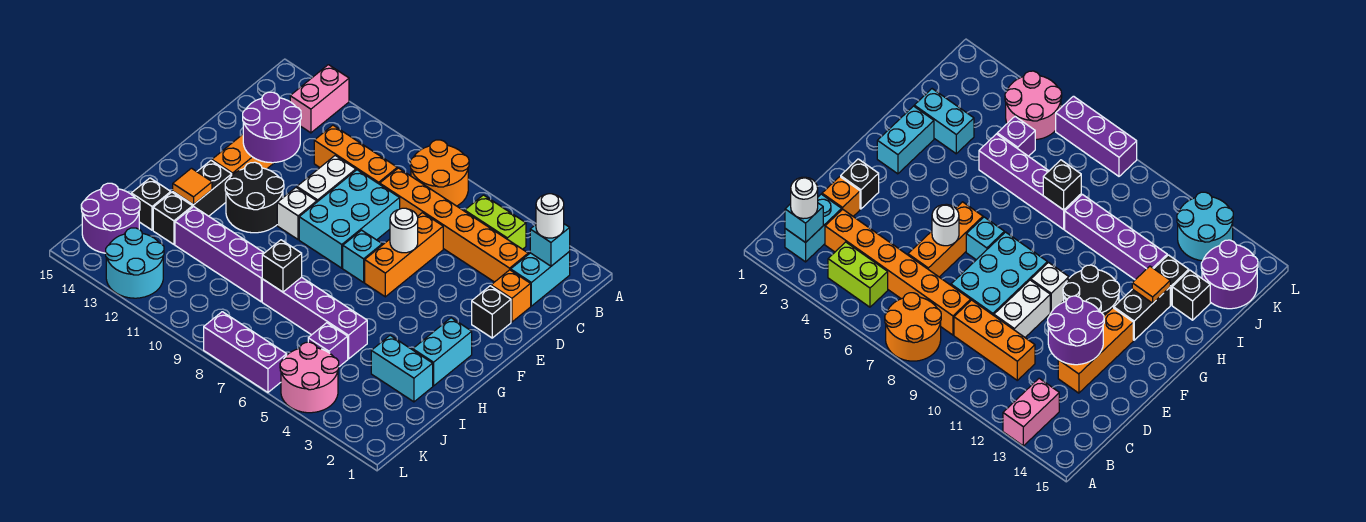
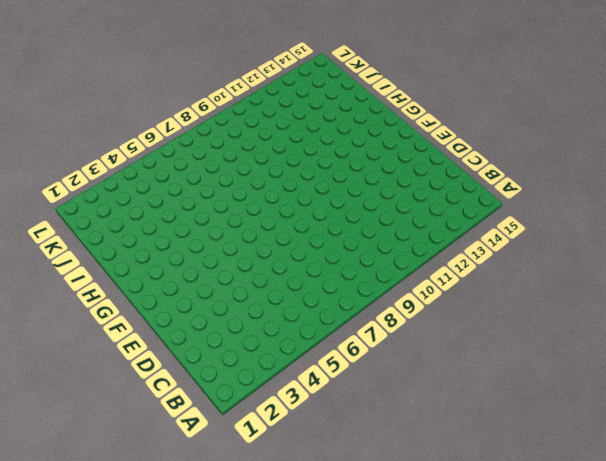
none -> orange 2x2 round brick [410,140,469,206]
none -> pink 1x2 brick [290,65,349,133]
none -> cyan 1x2 brick [511,252,570,306]
none -> lime 1x2 brick [465,195,526,249]

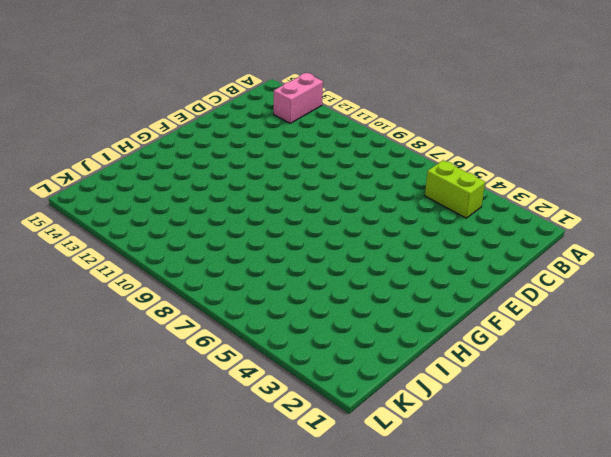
none -> orange 2x2 round brick [410,140,469,206]
none -> cyan 1x2 brick [511,252,570,306]
none -> orange 1x6 brick [380,168,528,282]
none -> orange 1x3 brick [314,125,397,184]

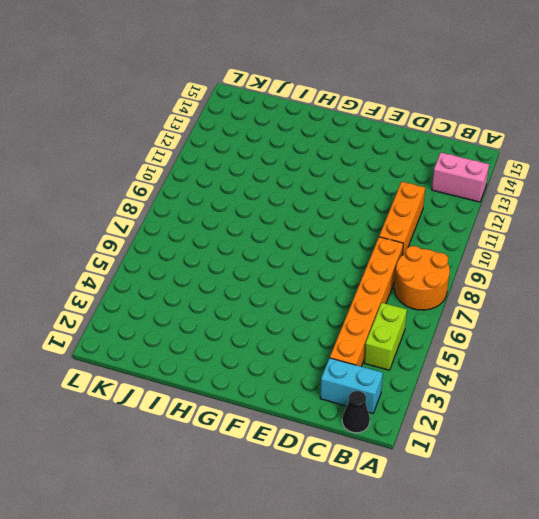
black 1x1 cone [342,391,370,433] -> none
none -> orange 1x1 brick [491,270,531,322]
none -> orange 1x3 brick [365,213,443,297]
none -> cyan 2x3 brick [299,170,400,268]
none -> white 1x2 brick [297,156,356,202]

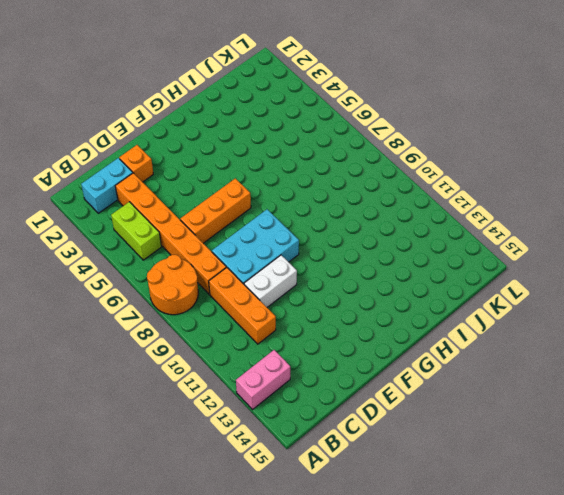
none -> orange 1x3 brick [212,135,275,175]
none -> black 1x1 brick [472,286,511,338]
none -> cyan 1x1 brick [343,230,382,282]
none -> white 1x1 brick [277,188,317,239]

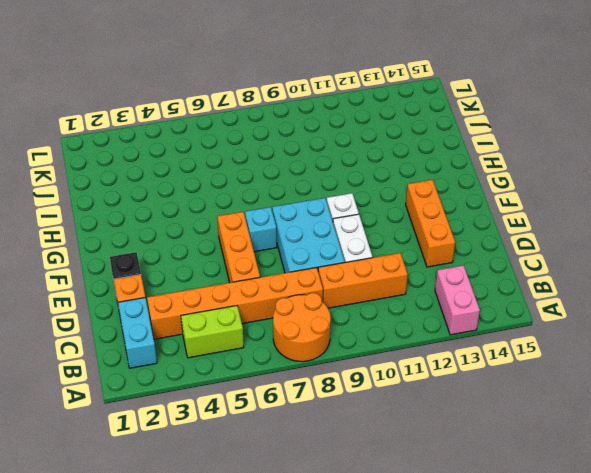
none -> black 2x2 round brick [225,162,284,233]
none -> cyan 1x2 brick [413,318,472,386]
none -> black 1x2 brick [173,161,232,216]
none -> cyan 1x2 brick [371,335,433,402]

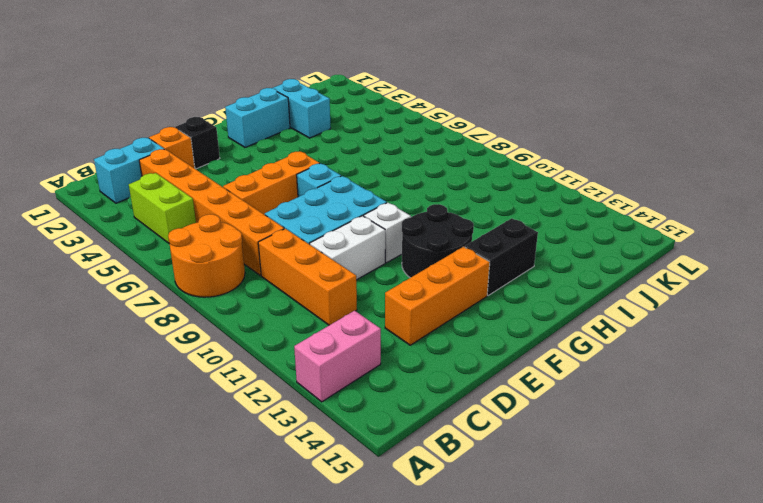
none -> purple 1x4 brick [262,277,367,359]
none -> purple 1x4 brick [175,207,264,302]
none -> black 1x1 brick [153,192,193,244]
none -> black 1x1 brick [131,178,171,230]

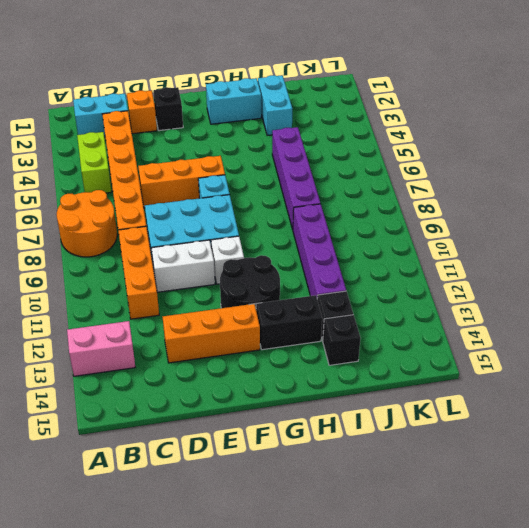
none -> purple 1x1 brick [308,323,348,367]
none -> purple 2x2 round brick [81,183,140,253]
none -> pink 2x2 round brick [280,342,339,413]
none -> cyan 2x2 round brick [106,228,164,298]

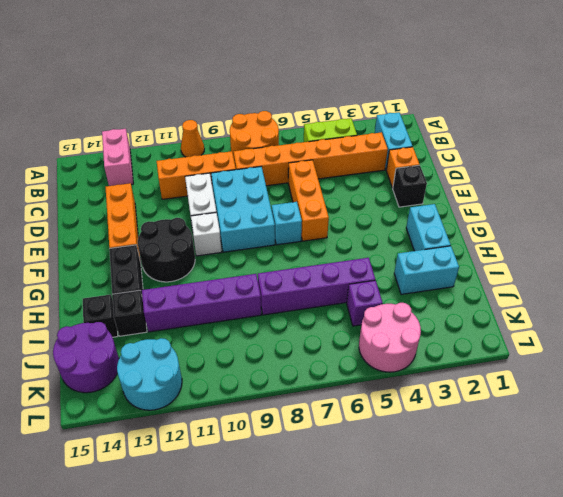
orange 1x1 cone [181,120,204,157] -> none
none -> purple 1x3 brick [204,312,287,392]
none -> cyan 1x1 brick [530,224,570,266]
none -> purple 2x2 round brick [243,92,301,163]
none -> white 1x1 round brick [390,208,418,253]

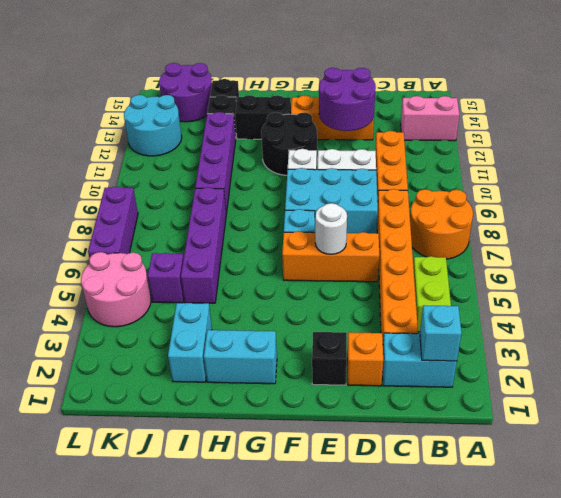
none -> orange 1x1 tile [173,168,212,205]
none -> black 1x1 brick [262,240,302,292]
none -> white 1x1 round brick [536,194,564,238]

